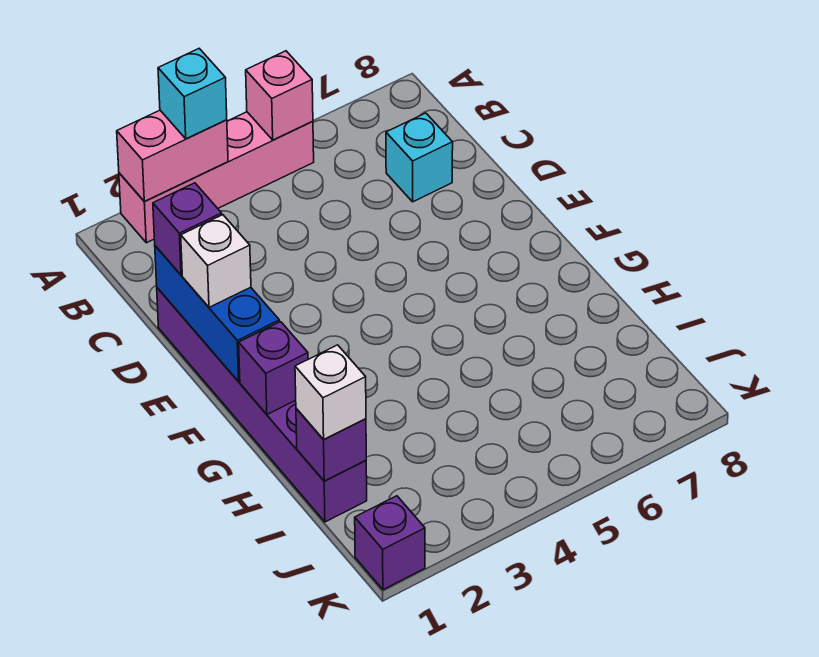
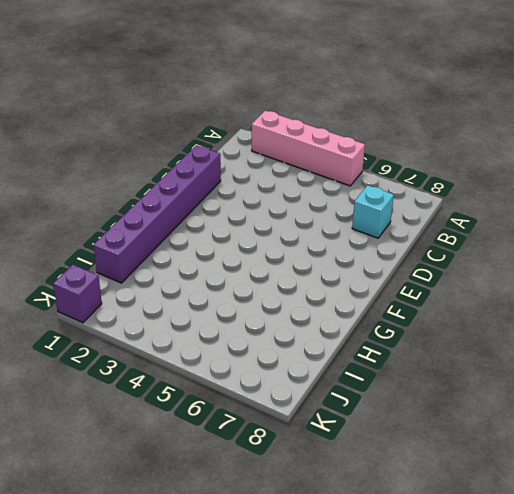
none -> pink 1x2 brick [117,110,228,202]
none -> pink 1x1 brick [246,51,313,140]
none -> blue 1x3 brick [155,246,279,382]

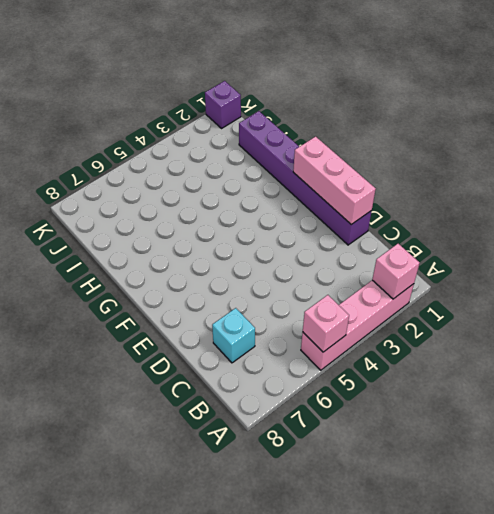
pink 1x1 brick [372,244,420,299] -> pink 1x2 brick [117,110,228,202]
pink 1x3 brick [293,137,376,225] -> blue 1x3 brick [155,246,279,382]
none -> purple 1x1 brick [239,322,308,414]
none -> purple 1x1 brick [296,409,366,481]
none -> cyan 1x1 brick [158,49,227,139]

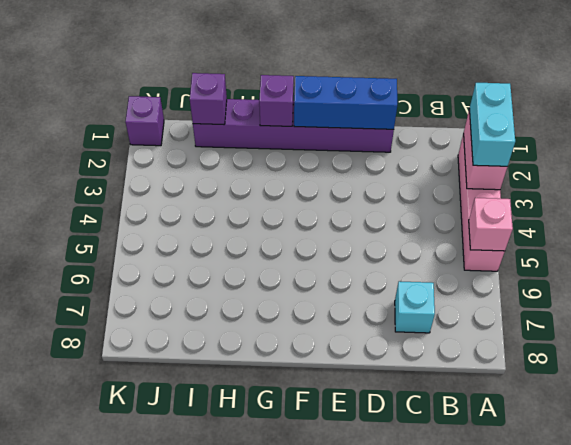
cyan 1x2 brick [469,83,515,166] -> cyan 1x1 brick [158,49,227,139]
none -> purple 1x1 brick [153,183,222,275]
none -> white 1x1 brick [181,215,251,307]
none -> white 1x1 brick [295,345,366,440]

